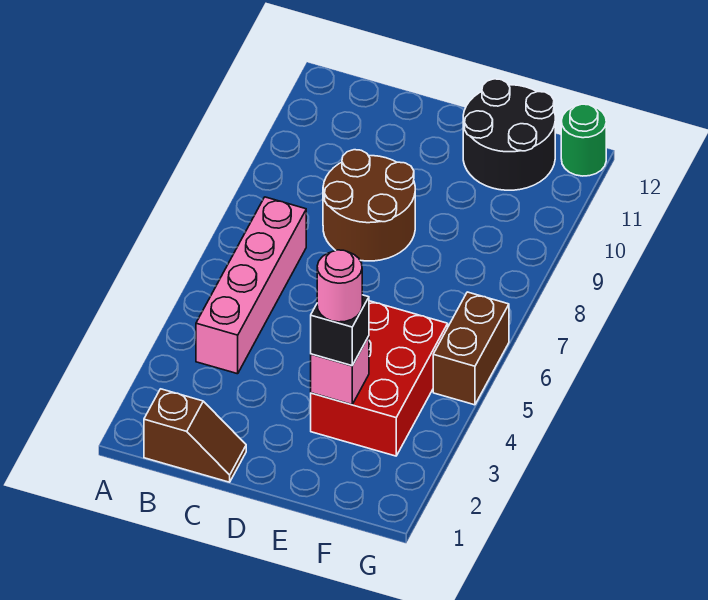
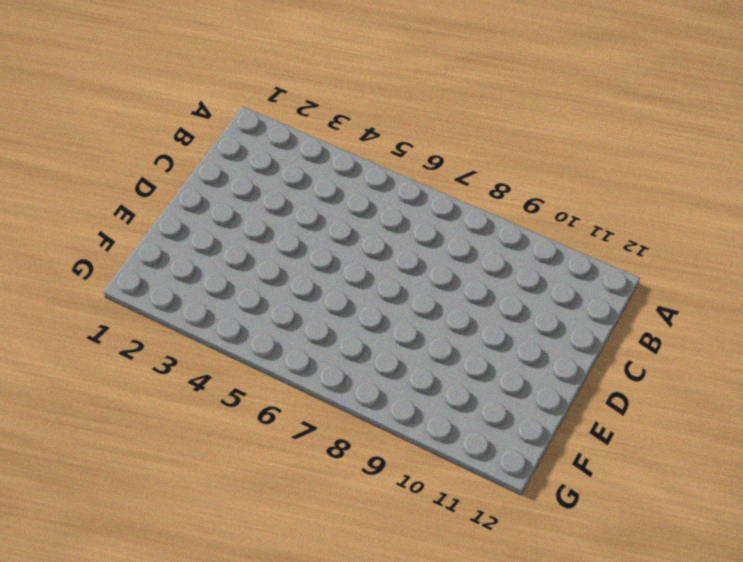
none -> brown 1x2 slope [144,389,246,482]
none -> pink 1x4 brick [196,197,306,374]

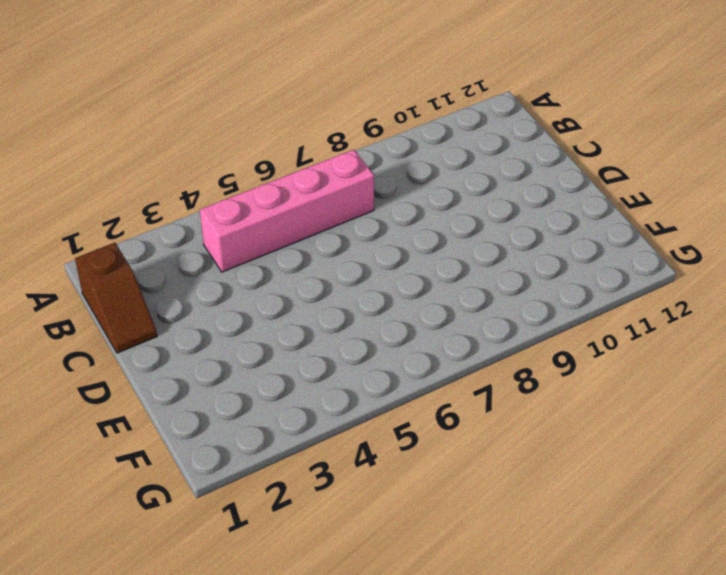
none -> brown 2x2 round brick [323,150,415,261]
none -> red 2x3 brick [311,301,448,456]

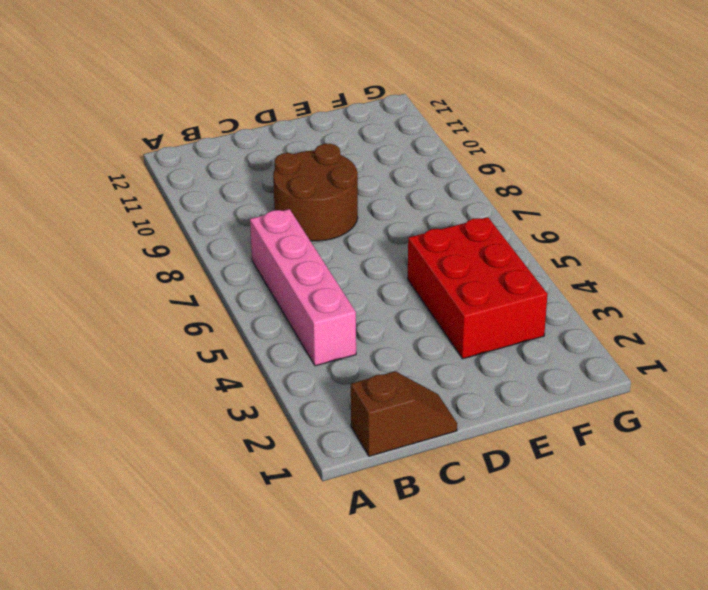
none -> black 2x2 round brick [463,79,555,190]
none -> brown 1x2 brick [433,292,509,405]

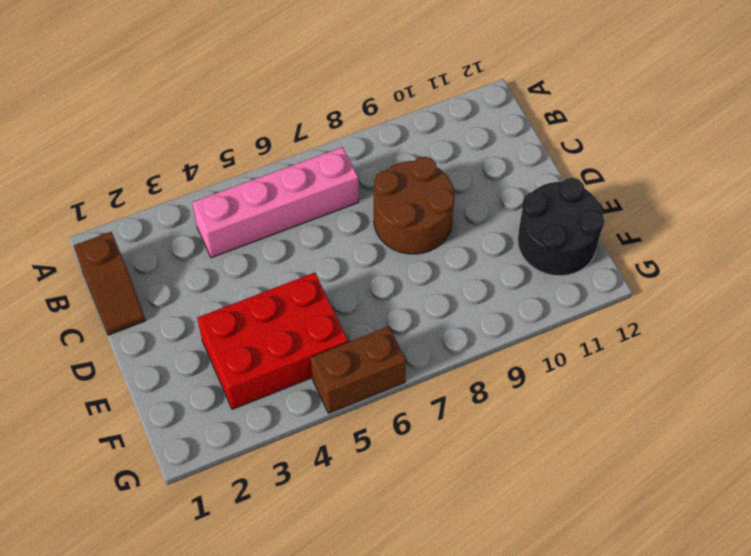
none -> green 1x1 round brick [561,104,606,176]
none -> pink 1x1 brick [311,336,369,404]

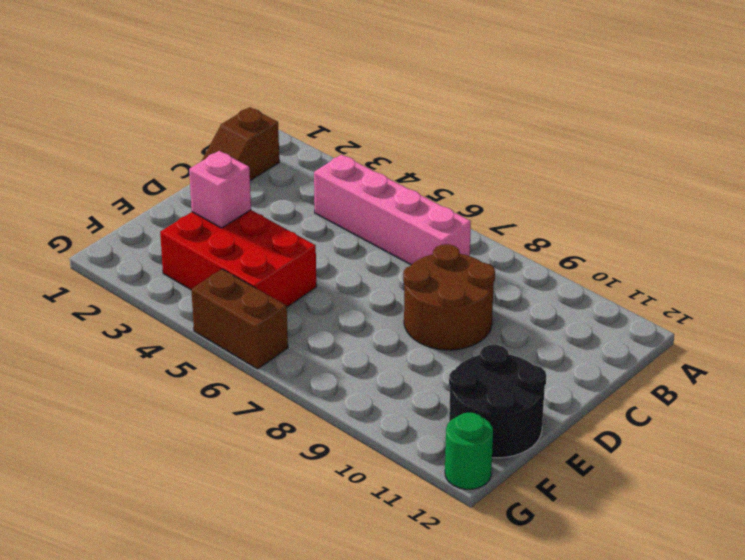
none -> black 1x1 brick [311,295,369,366]
none -> pink 1x1 round brick [317,250,362,322]

